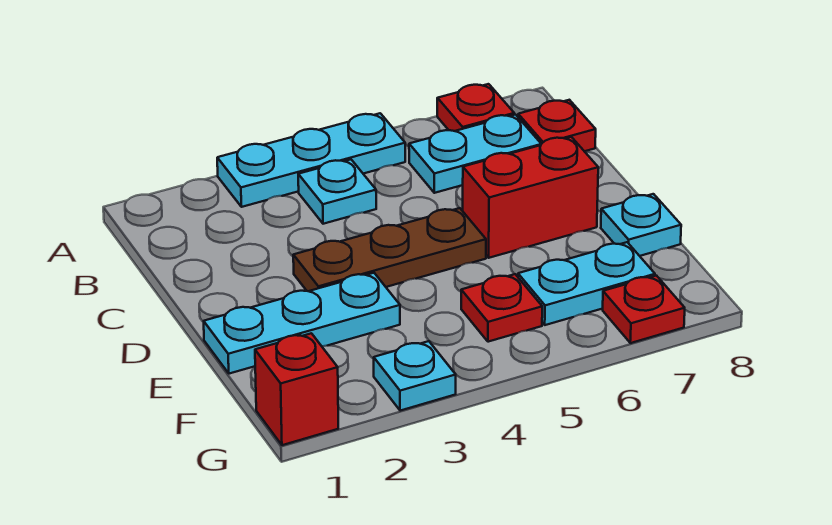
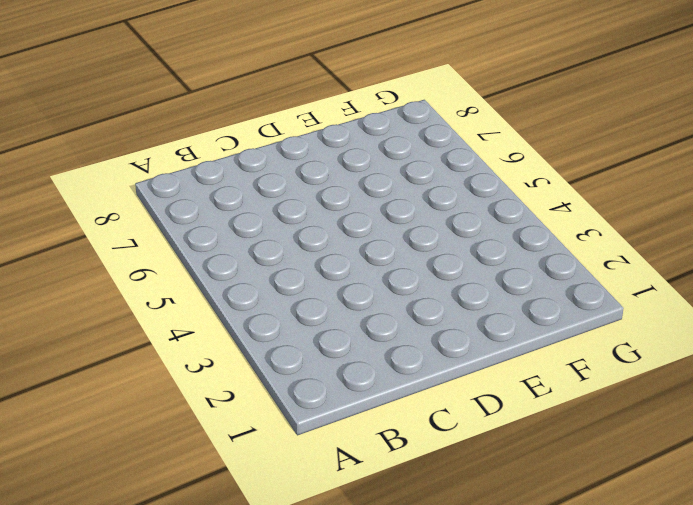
none -> cyan 1x3 plate [217,113,405,207]
none -> red 1x1 plate [437,84,514,131]
none -> cyan 1x1 plate [298,160,376,224]

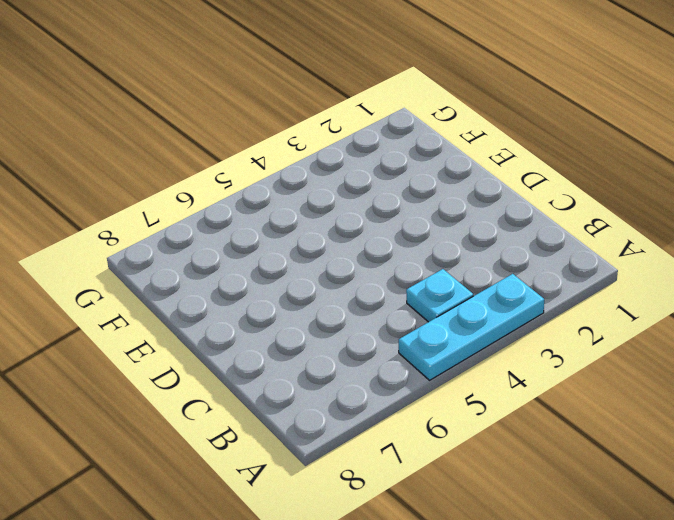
none -> red 1x1 plate [437,84,514,131]
none -> cyan 1x2 plate [409,115,541,193]
none -> red 1x1 plate [518,100,596,151]

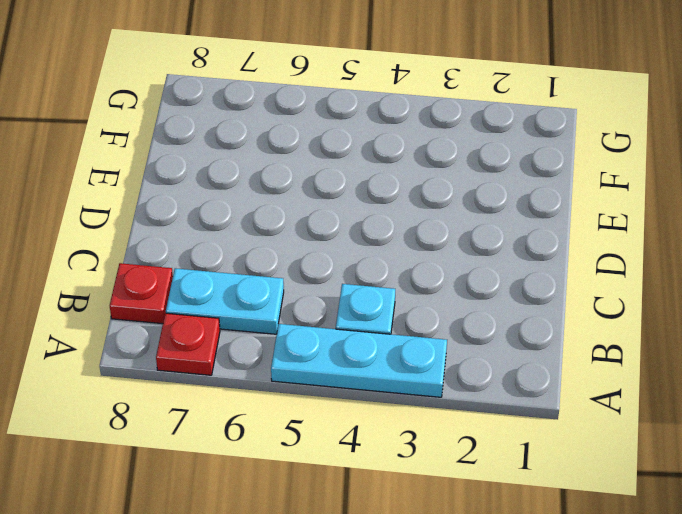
none -> brown 1x3 plate [293,208,486,291]
none -> red 1x2 brick [463,137,598,258]
none -> cyan 1x3 plate [204,273,400,374]

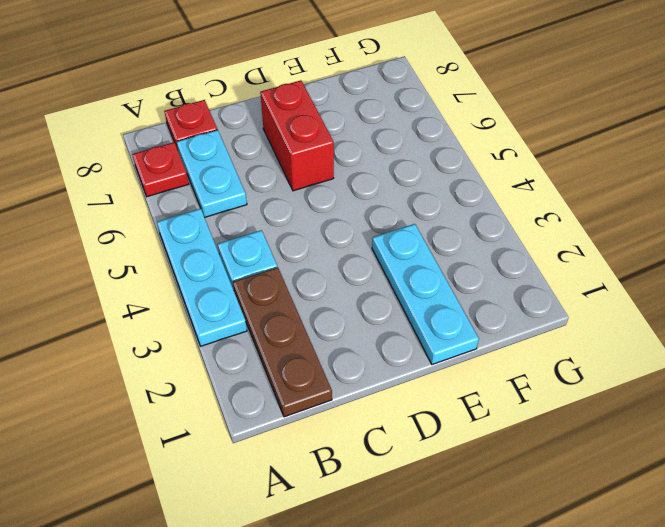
brown 1x3 plate [233,267,332,417] -> brown 1x3 plate moved to [293,208,486,291]
none -> cyan 1x1 plate [601,194,681,256]
none -> red 1x1 plate [461,274,542,342]
none -> cyan 1x2 plate [518,242,655,325]

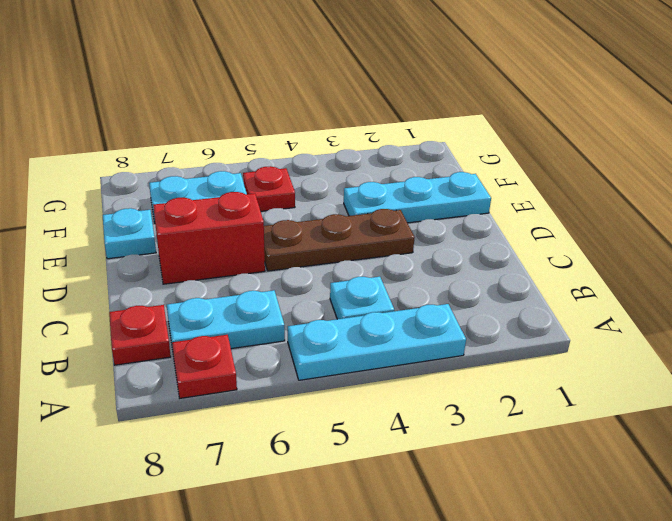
none -> red 1x1 brick [255,333,338,445]
none -> cyan 1x1 plate [374,341,456,411]
none -> red 1x1 plate [603,276,685,343]

